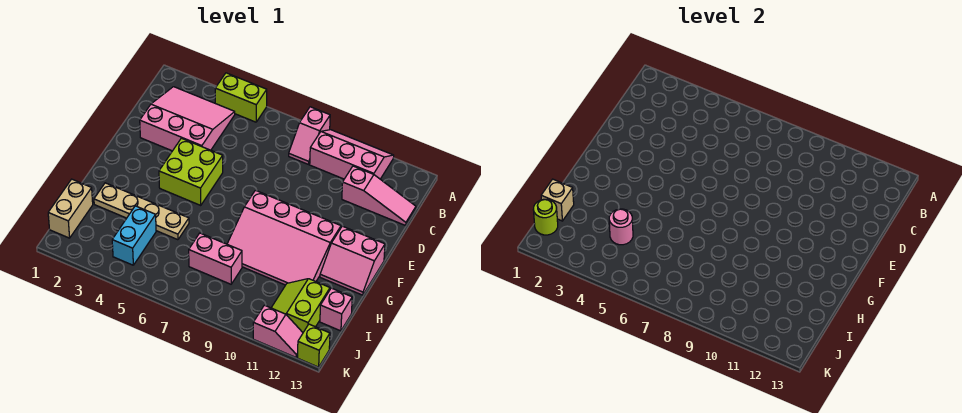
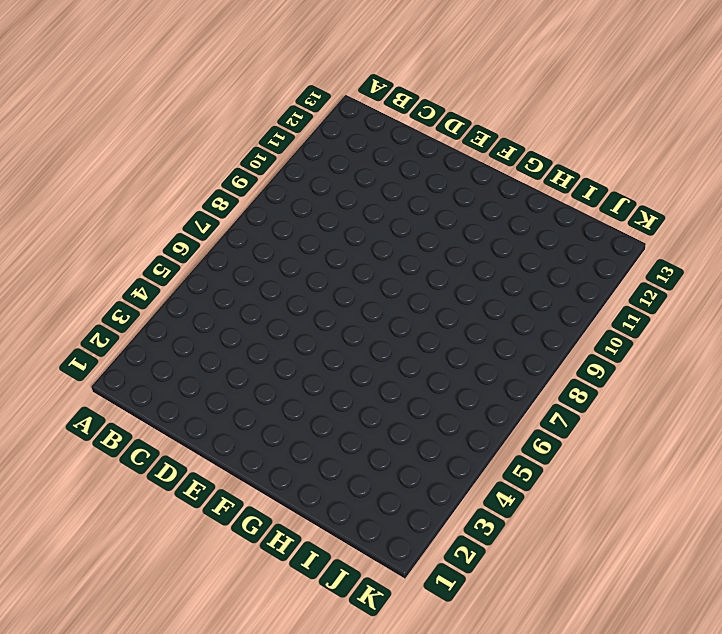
none -> lime 1x2 brick [215,73,267,122]
none -> pink 1x2 slope [289,107,330,164]
none -> pink 2x3 slope [310,130,394,179]

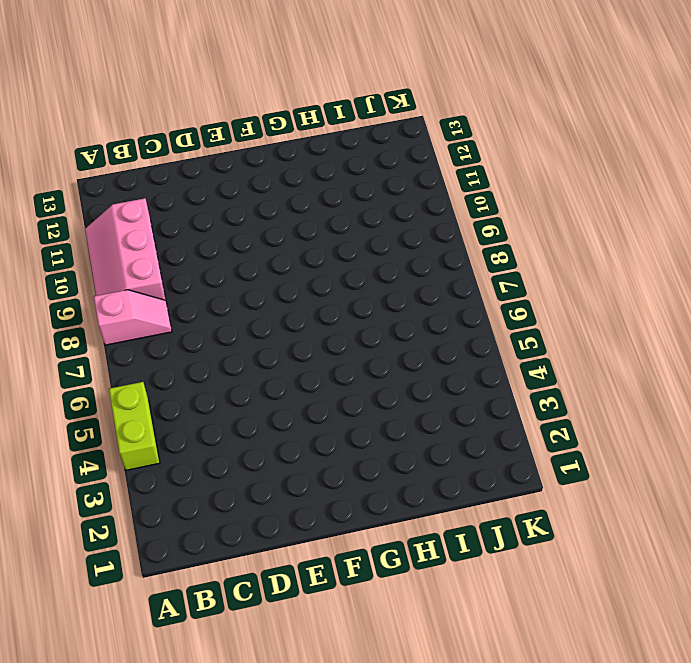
none -> pink 3x3 slope [140,87,235,151]
none -> pink 1x3 slope [342,166,416,225]
none -> lime 2x2 brick [159,138,223,206]

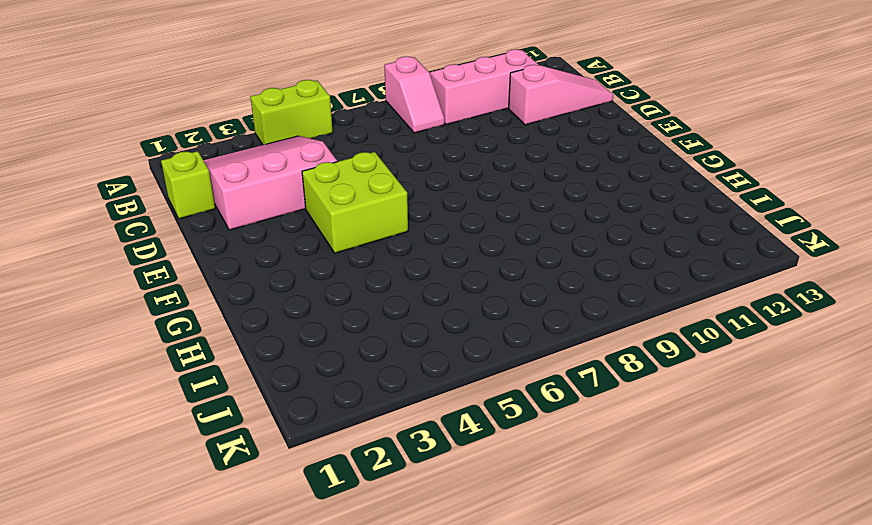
lime 1x1 brick [161,151,215,219] -> lime 1x1 brick moved to [298,324,330,367]
none -> pink 3x4 slope [227,190,341,285]
none -> pink 2x2 slope [320,226,385,295]
none -> tan 1x4 plate [94,183,189,240]

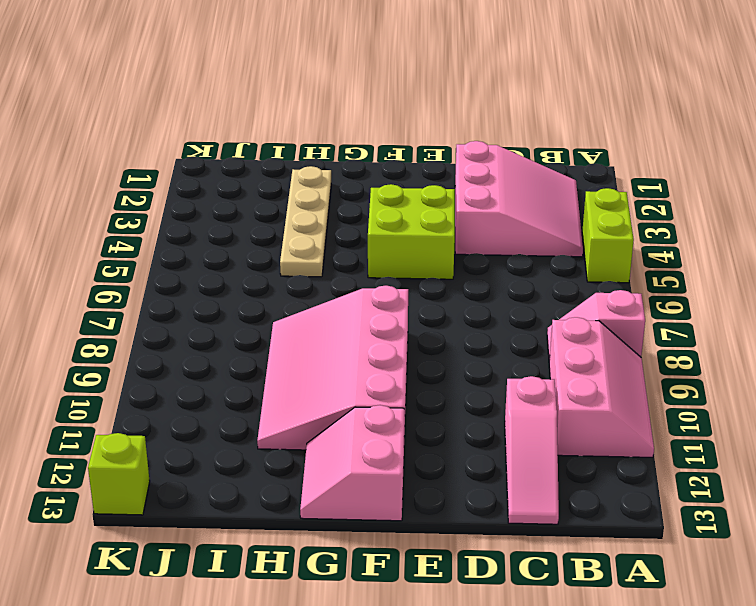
none -> tan 1x2 brick [48,179,93,238]
none -> cyan 1x2 brick [112,206,156,265]
none -> pink 1x2 brick [189,233,242,284]

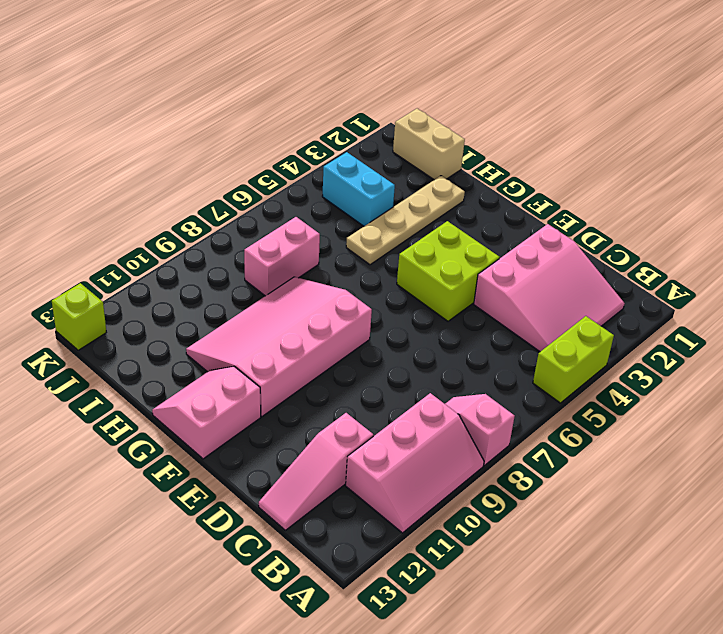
none -> lime 2x2 slope [271,279,330,332]
none -> pink 1x1 brick [320,288,352,331]
none -> pink 1x2 slope [253,305,303,357]

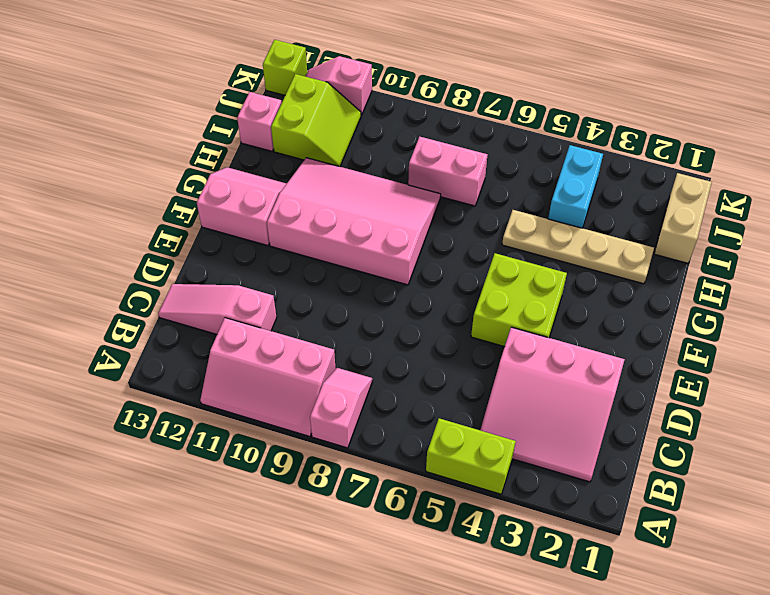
none -> tan 1x1 brick [541,179,574,221]
none -> pink 1x1 round brick [609,209,633,245]
none -> lime 1x1 round brick [533,199,558,235]

